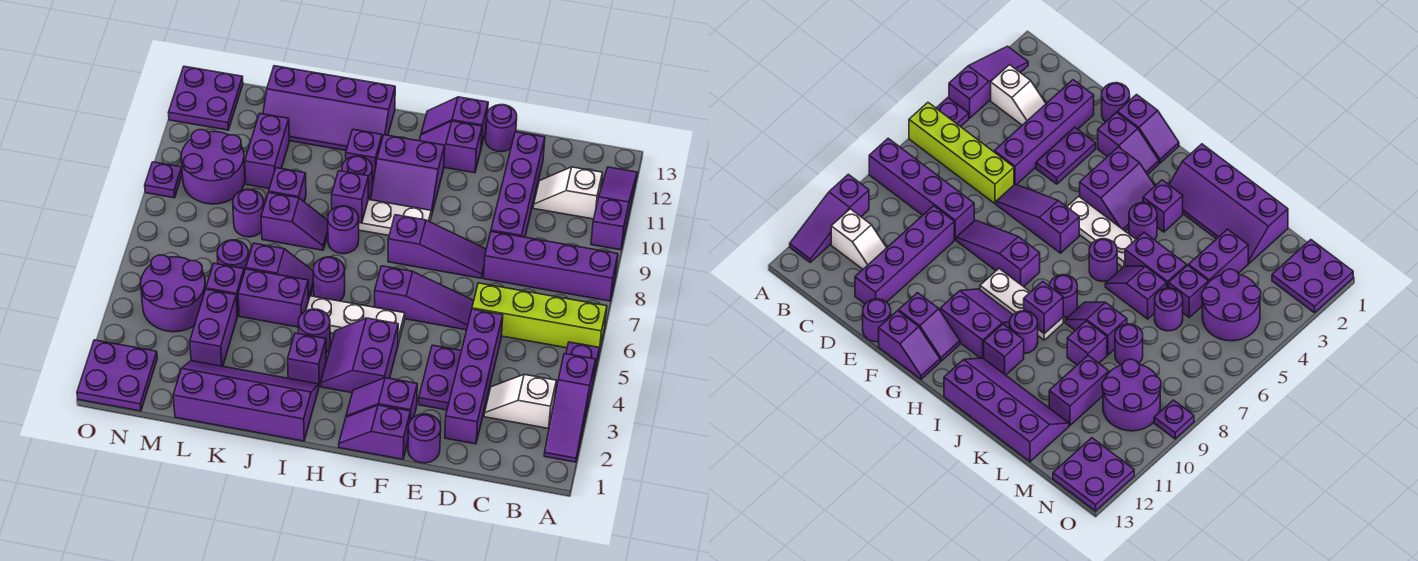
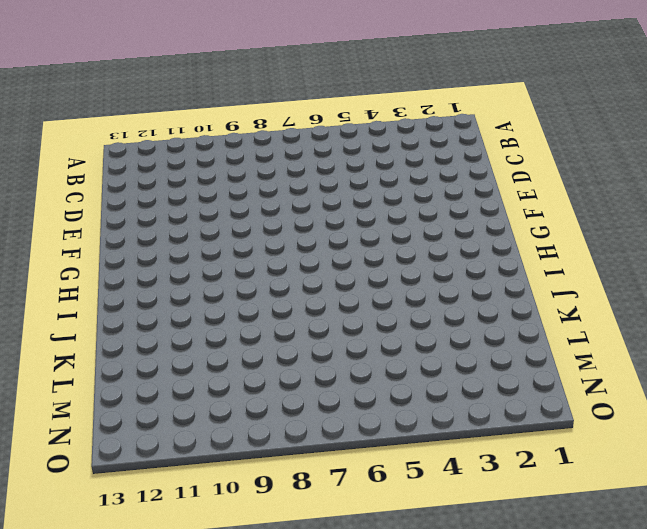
none -> purple 1x3 slope [544,354,596,462]
none -> purple 1x1 plate [566,342,600,380]
none -> lime 1x4 brick [472,283,607,352]
none -> purple 1x4 brick [484,232,618,301]

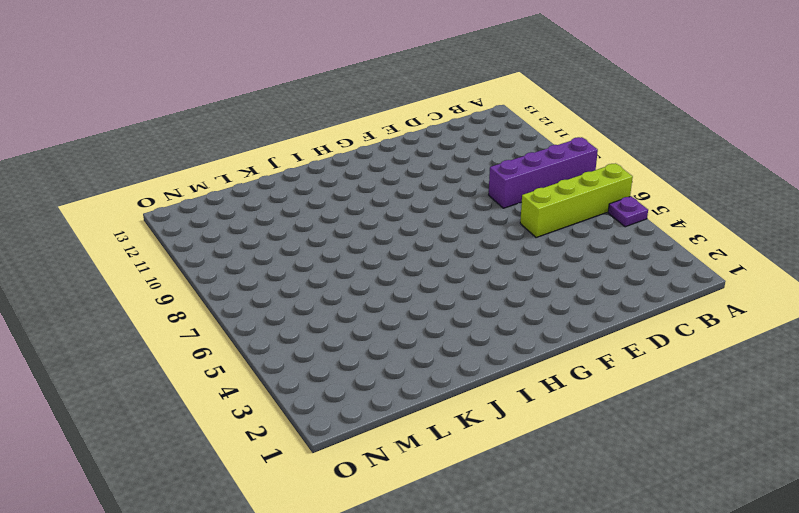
none -> purple 1x3 slope [544,354,596,462]
none -> purple 1x3 slope [591,167,637,250]
none -> white 1x2 slope [484,374,556,429]
none -> white 1x2 slope [533,167,602,219]

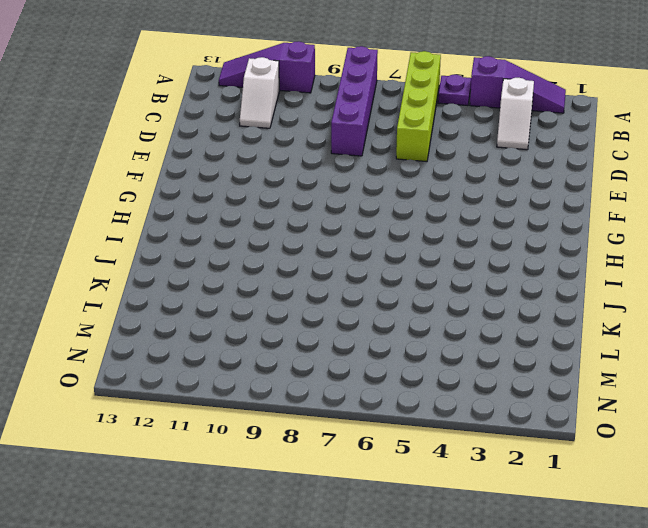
none -> purple 1x4 brick [445,309,503,444]
none -> purple 1x4 brick [491,132,545,237]
none -> purple 1x1 round brick [408,414,441,463]
none -> purple 1x2 plate [419,345,462,410]

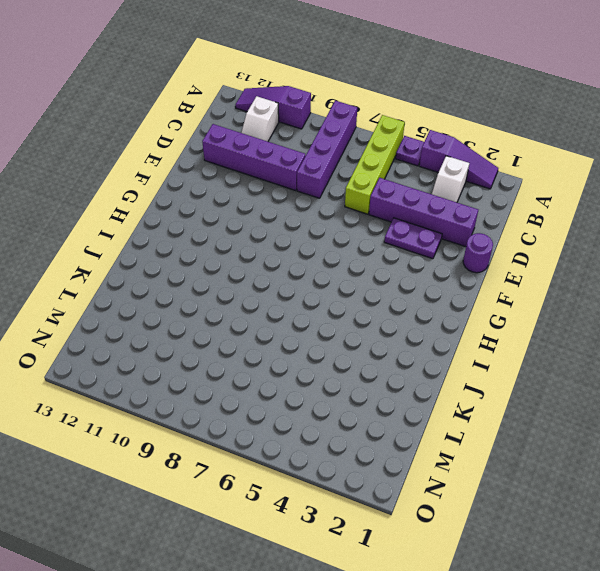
none -> purple 1x3 slope [375,266,474,330]
none -> purple 1x3 slope [388,215,486,278]
none -> purple 1x1 round brick [486,105,517,152]
none -> purple 1x2 slope [339,405,410,459]

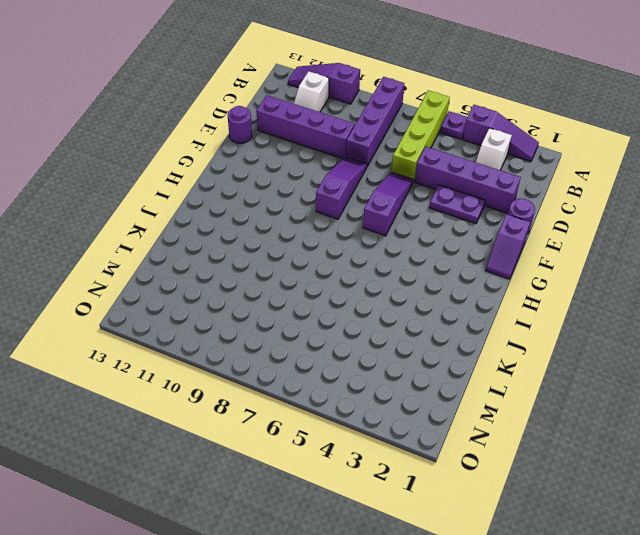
none -> purple 1x2 slope [346,378,417,420]
none -> purple 1x2 slope [419,121,482,173]
none -> purple 1x2 slope [421,97,488,147]
none -> purple 2x2 slope [321,318,398,393]

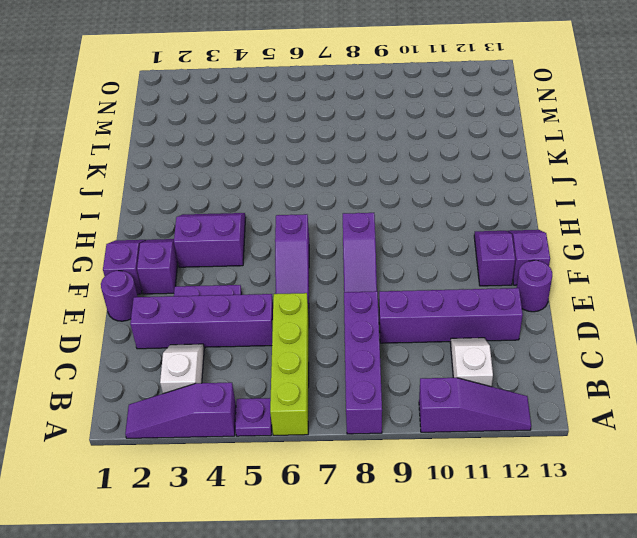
none -> white 1x3 plate [306,296,405,344]
none -> white 1x3 plate [359,199,431,235]
none -> purple 2x2 slope [371,135,445,216]
none -> purple 2x4 slope [173,361,319,441]

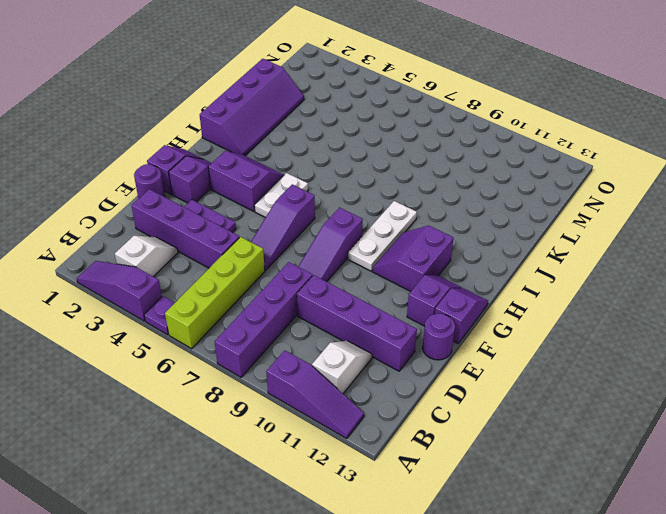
white 1x2 plate [254,173,308,218] -> white 1x3 plate [306,296,405,344]
none -> purple 1x1 brick [288,333,326,385]
none -> purple 1x1 round brick [298,309,330,353]
none -> purple 1x1 round brick [313,257,345,301]
none -> purple 1x1 round brick [328,206,359,254]

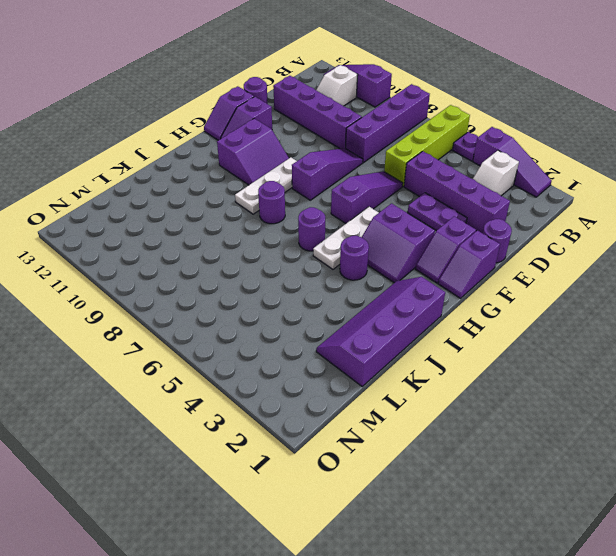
none -> purple 1x1 brick [288,333,326,385]
none -> purple 1x1 round brick [342,156,372,199]
none -> purple 1x1 brick [346,130,382,181]
none -> purple 2x4 slope [263,66,395,150]

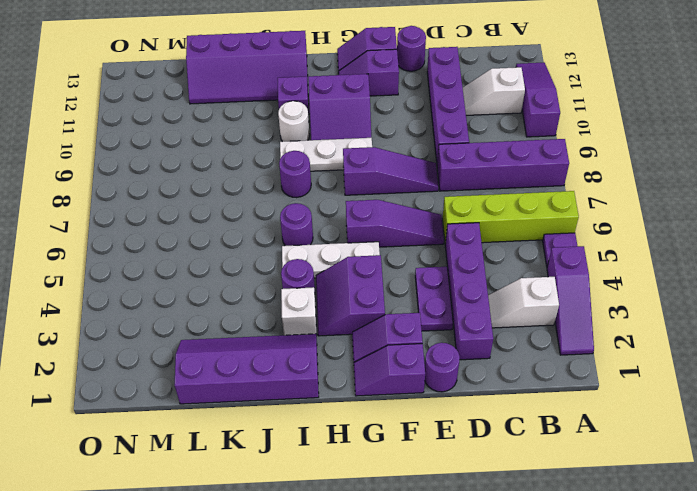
white 1x1 brick [281,287,316,335] -> purple 1x1 brick [288,333,326,385]
white 1x1 round brick [278,101,310,141] -> purple 1x1 round brick [342,156,372,199]
none -> purple 1x2 brick [238,269,309,327]
none -> purple 1x2 slope [246,243,314,298]
none -> purple 1x2 slope [261,193,328,250]
none -> purple 1x1 brick [269,168,306,201]

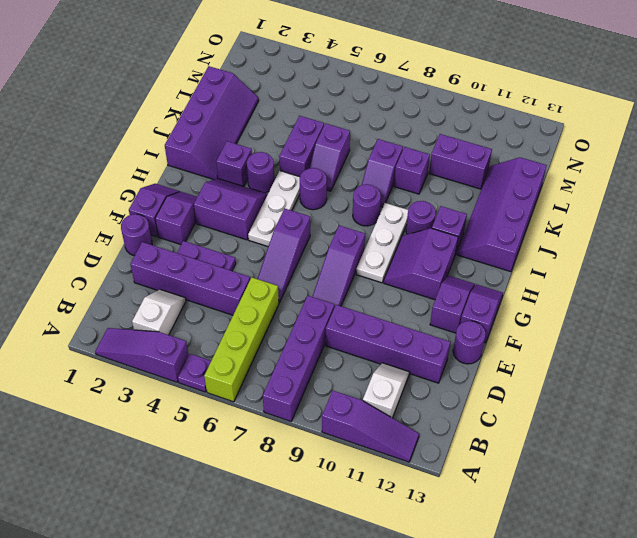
none -> purple 1x2 brick [190,289,237,366]
none -> purple 1x1 brick [206,263,244,316]
none -> purple 1x1 round brick [217,240,249,272]
none -> purple 1x1 round brick [233,189,264,237]

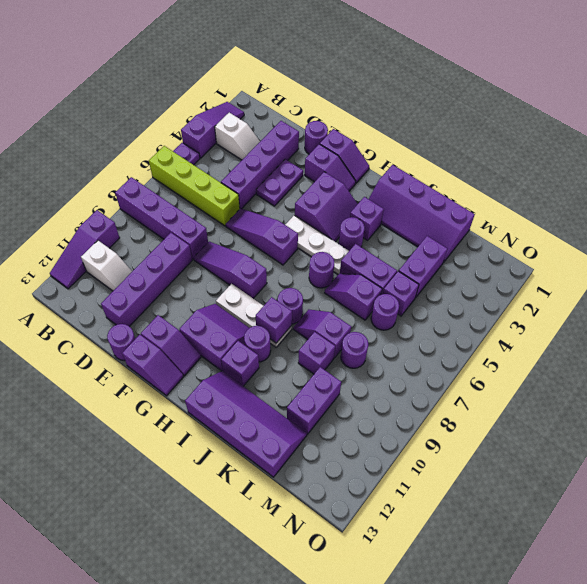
none -> purple 2x2 round brick [141,255,206,332]
none -> purple 2x2 round brick [181,130,245,204]
none -> purple 2x2 plate [77,340,157,411]
none -> purple 2x2 plate [169,66,243,130]

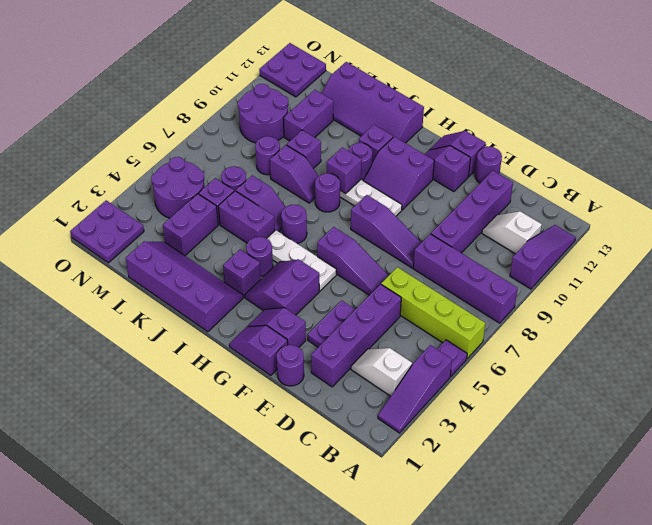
none -> purple 1x1 plate [145,162,182,198]

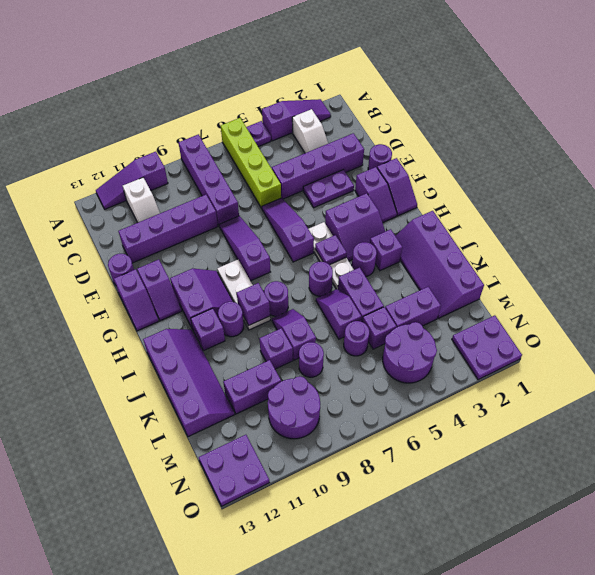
purple 1x1 plate [315,235,347,265] -> purple 1x1 plate moved to [145,162,182,198]

